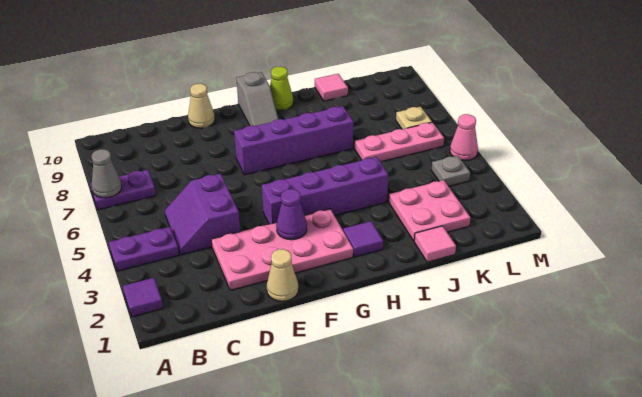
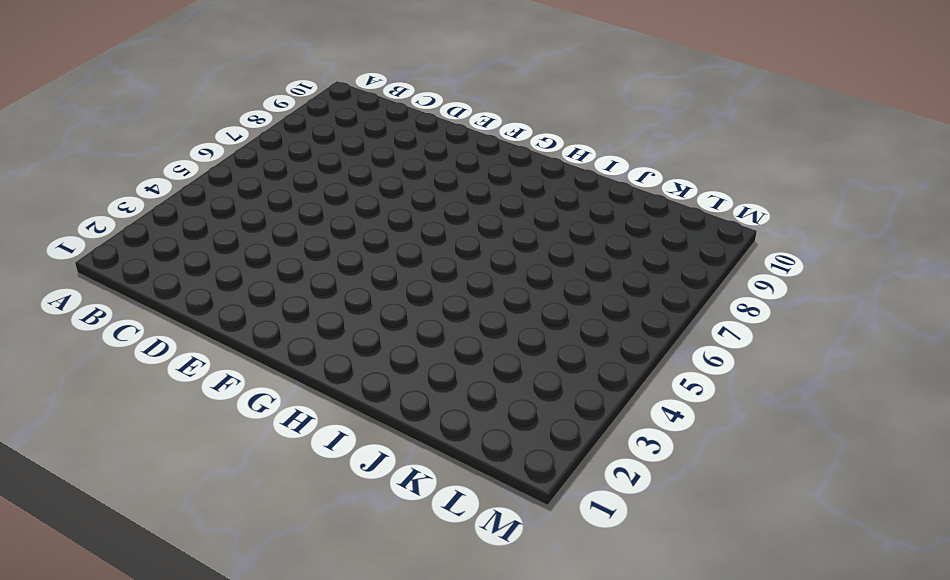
none -> purple 1x1 tile [123,278,163,317]
none -> purple 1x2 plate [109,227,179,271]
none -> purple 1x2 plate [90,170,156,210]

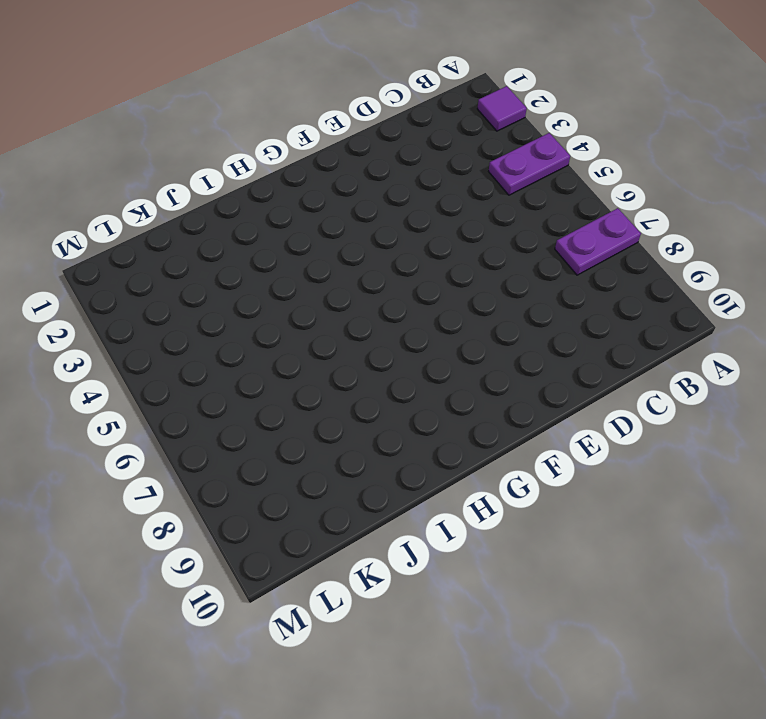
none -> purple 2x2 slope [165,174,240,255]
none -> pink 2x4 plate [211,209,353,290]
none -> tan 1x1 cone [267,249,299,301]

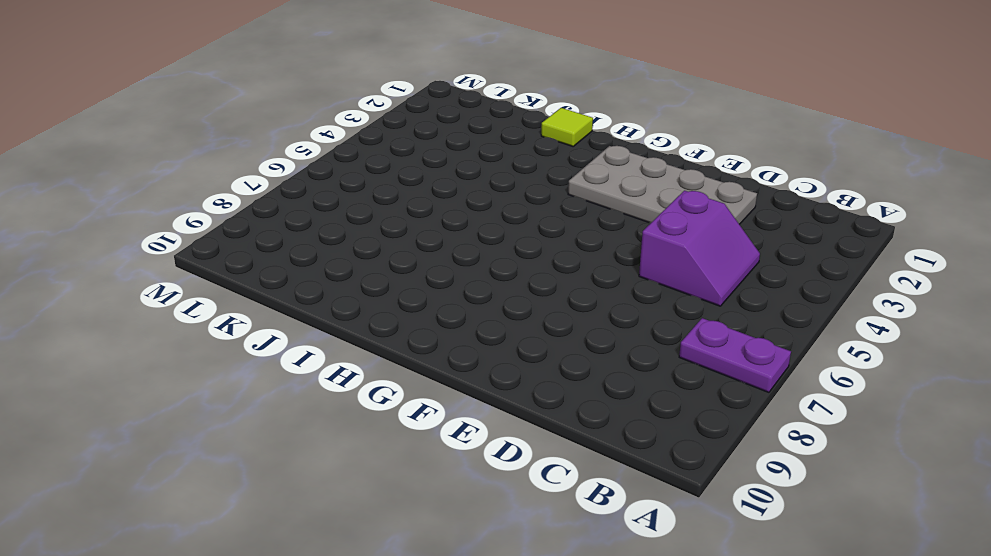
grey 2x4 plate [568,146,757,224] -> pink 2x4 plate [211,209,353,290]
lime 1x1 tile [541,108,593,146] -> none
none -> purple 1x1 tile [123,278,163,317]
none -> purple 1x2 plate [109,227,179,271]
none -> tan 1x1 cone [267,249,299,301]

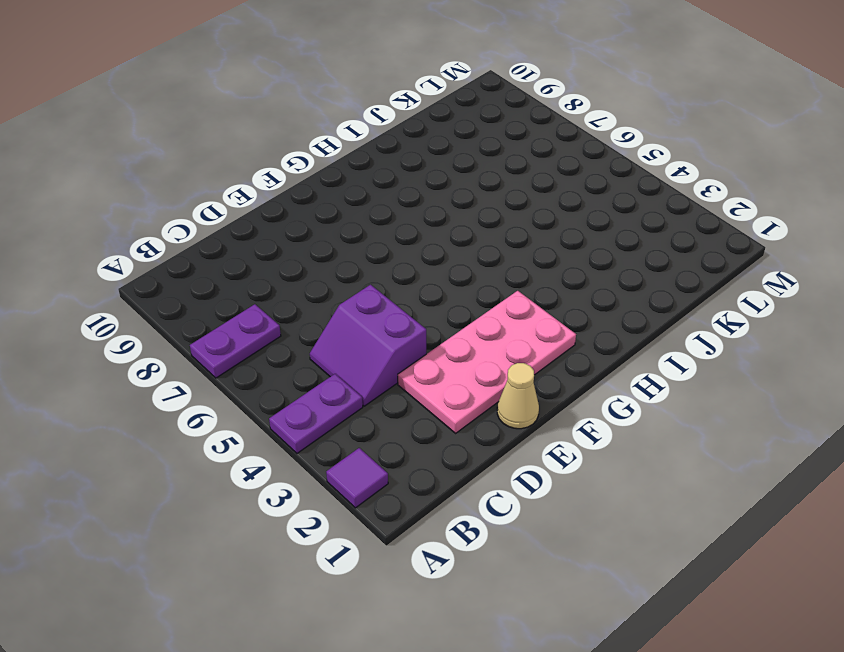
none -> tan 1x1 cone [188,84,215,128]
none -> purple 1x4 brick [262,157,388,224]
none -> purple 1x4 brick [234,106,353,175]

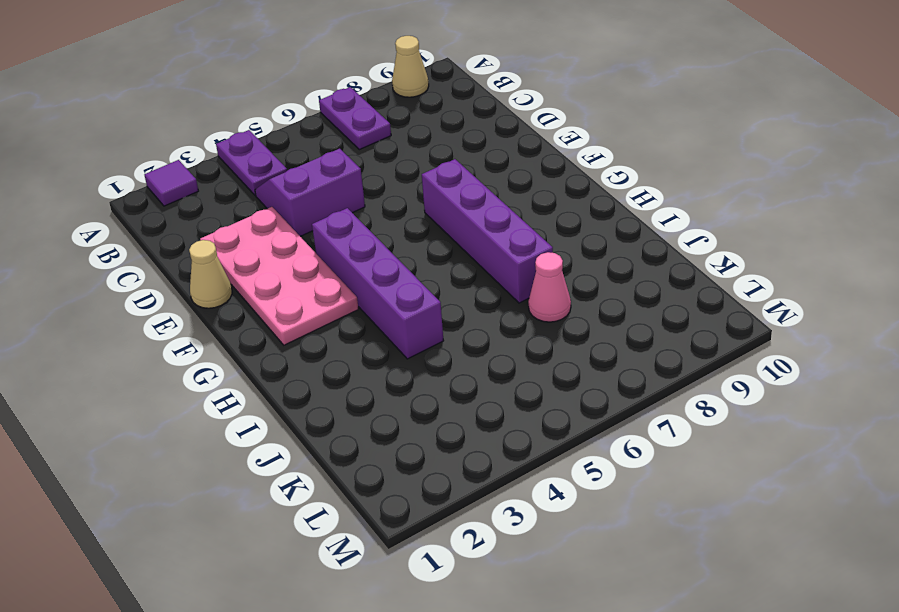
tan 1x1 cone [392,36,429,97] -> tan 1x1 cone moved to [188,84,215,128]
pink 1x1 cone [528,252,571,322] -> pink 1x1 cone moved to [450,114,478,161]
none -> grey 1x2 slope [236,72,278,126]
none -> purple 1x1 tile [343,221,383,257]
none -> lime 1x1 cone [270,66,293,110]

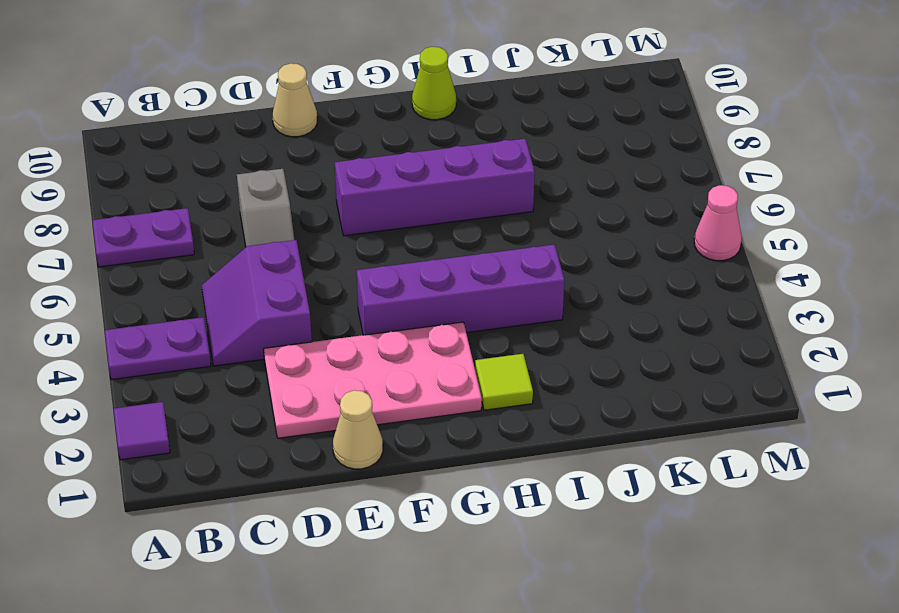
grey 1x2 slope [237,169,294,247] -> grey 1x2 slope moved to [236,72,278,126]
lime 1x1 tile [475,354,533,410] -> purple 1x1 tile [343,221,383,257]
none -> pink 1x1 tile [414,226,456,262]
none -> pink 2x2 plate [389,180,471,241]
none -> pink 1x3 plate [355,122,444,162]

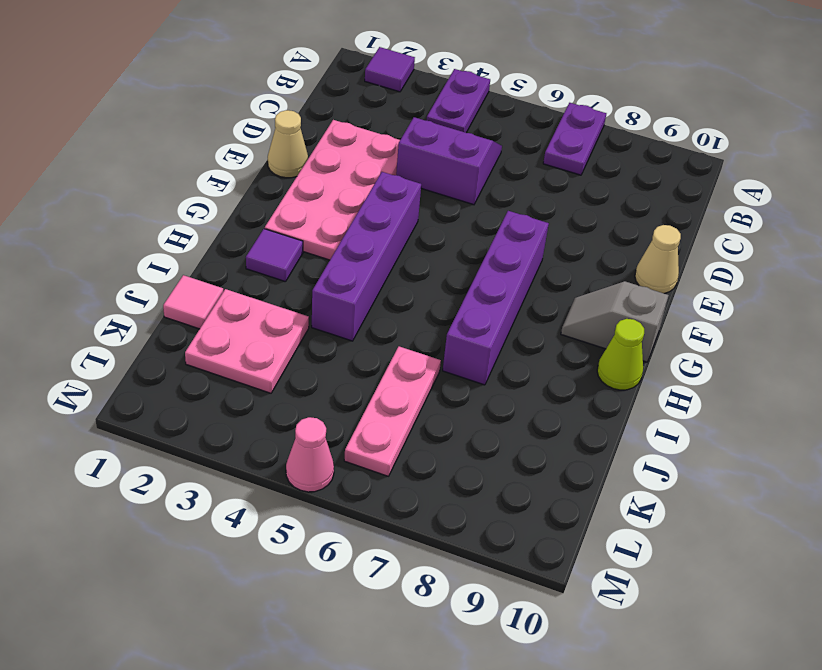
none -> pink 1x1 tile [315,74,348,101]
none -> grey 1x1 plate [431,156,470,186]
none -> tan 1x1 plate [396,107,432,129]

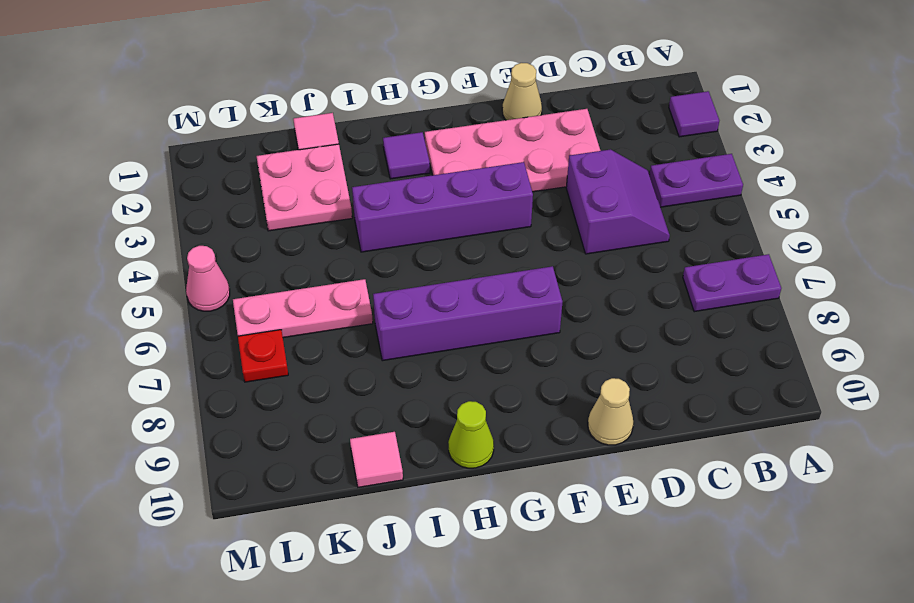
red 1x1 plate [238,330,288,382] -> tan 1x1 plate [396,107,432,129]
none -> grey 1x2 slope [236,72,278,126]
none -> grey 1x1 plate [431,156,470,186]
none -> grey 1x1 cone [92,149,122,198]

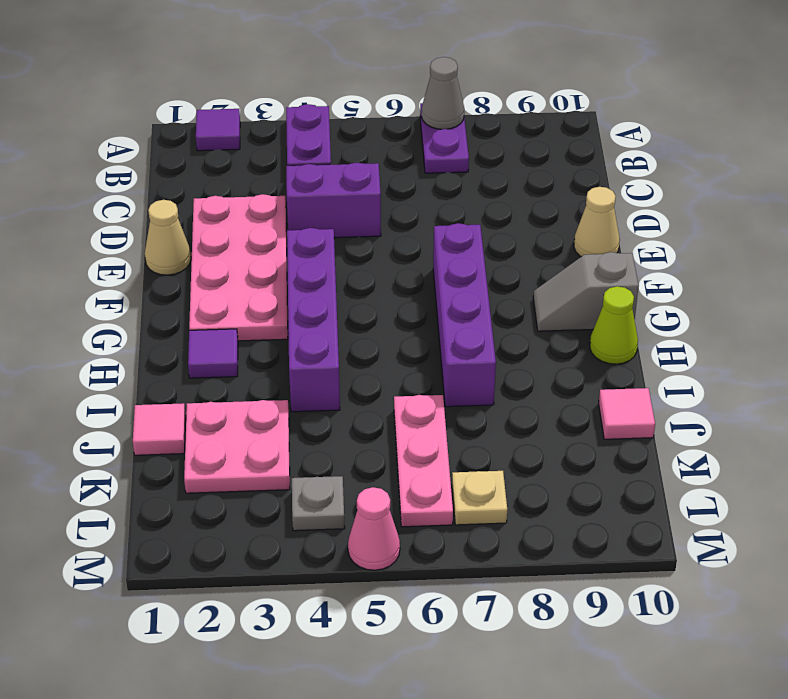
none -> purple 1x1 cone [276,189,307,240]

